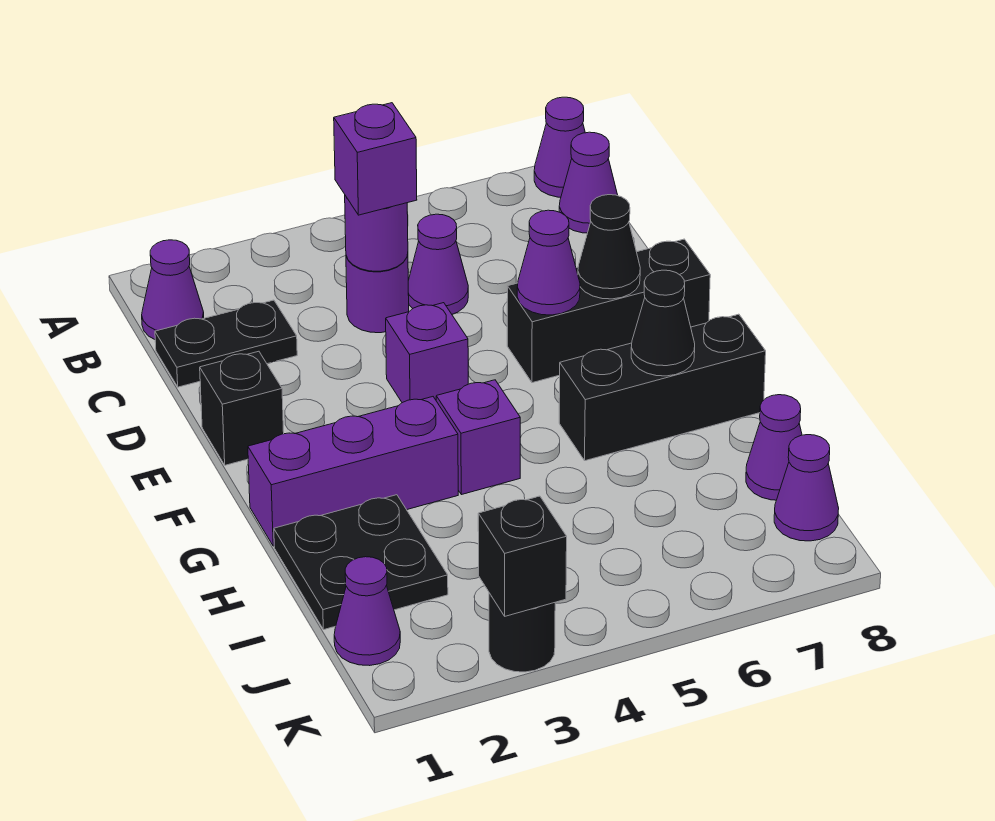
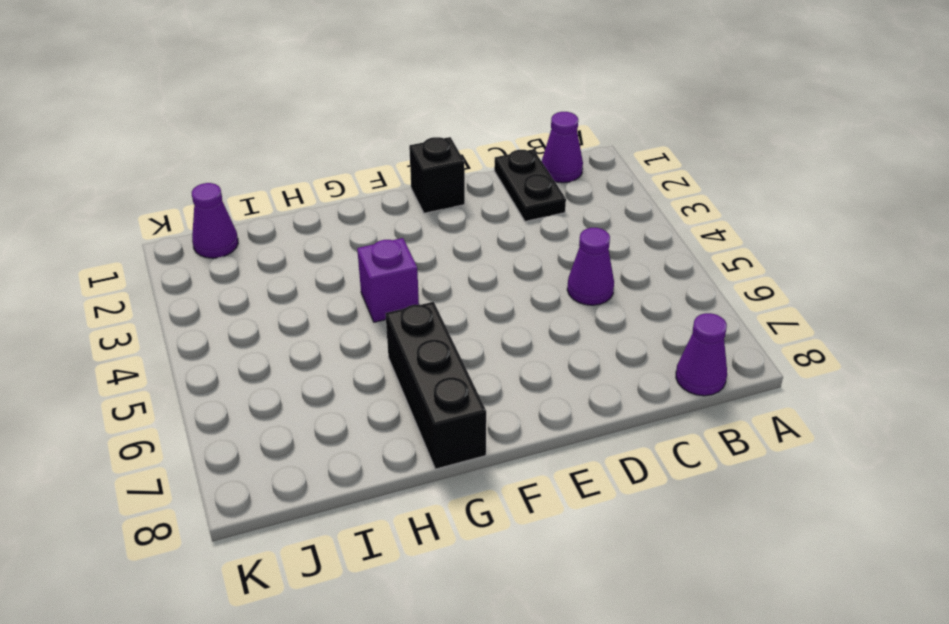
none -> purple 1x1 cone [534,97,585,197]
none -> purple 1x1 round brick [346,254,409,333]
none -> purple 1x1 brick [386,303,468,403]

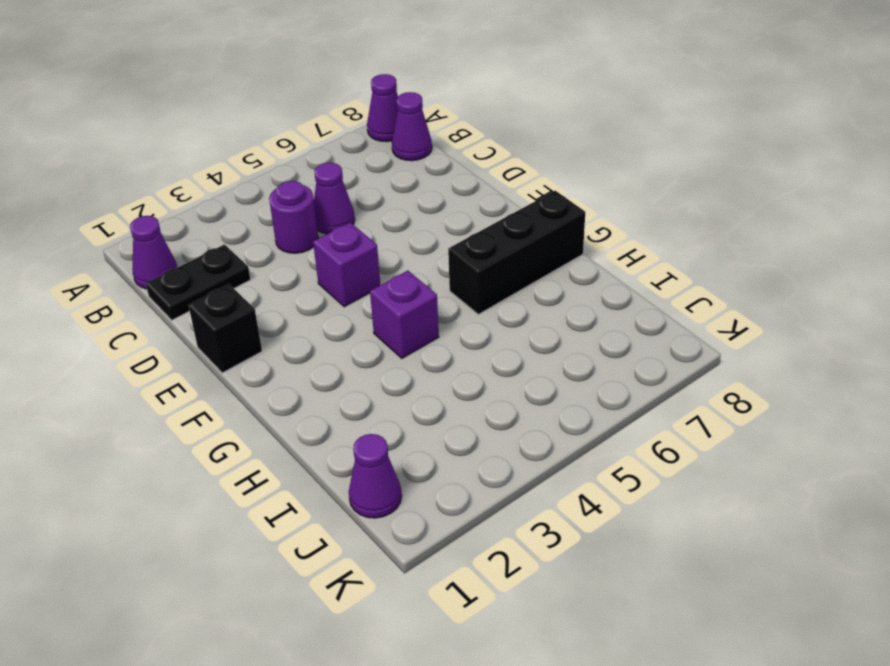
none -> black 1x3 brick [507,239,710,383]
none -> purple 1x3 brick [248,397,458,546]
none -> black 2x2 plate [274,495,448,630]

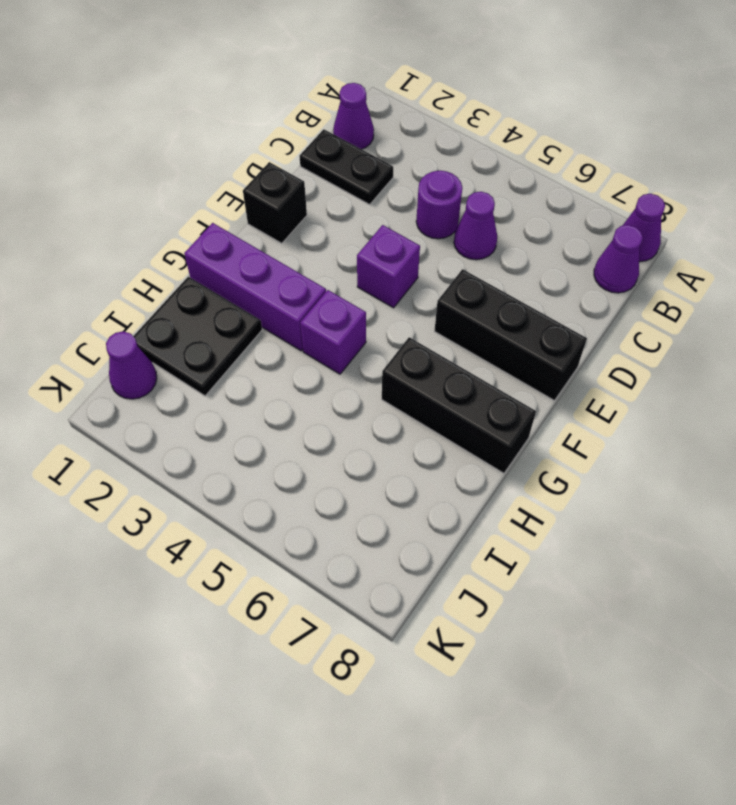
none -> purple 1x1 cone [746,395,802,500]
none -> purple 1x1 cone [774,435,839,541]
none -> black 1x1 round brick [489,593,555,672]

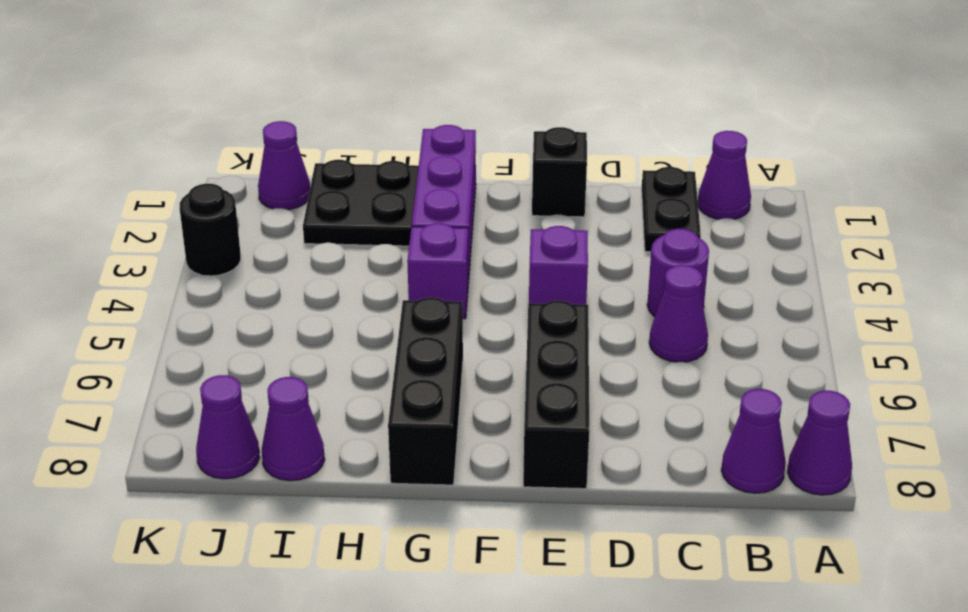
none -> purple 1x1 round brick [345,196,408,271]
none -> purple 1x1 cone [517,210,580,315]
none -> black 1x1 cone [578,195,640,299]

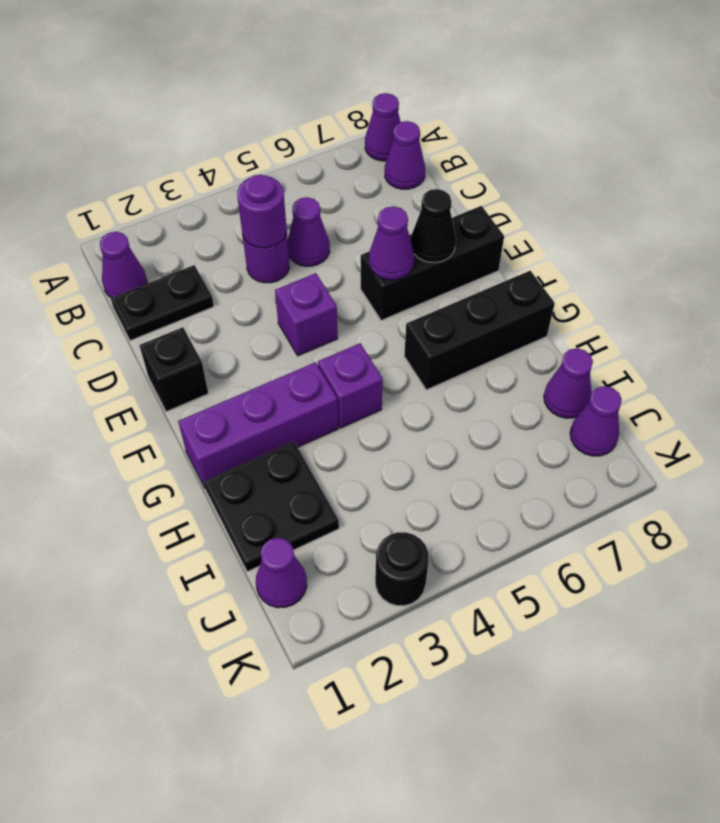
none -> black 1x1 cone [631,270,695,376]
none -> black 1x1 brick [478,496,567,616]
none -> purple 1x1 brick [334,103,417,215]

